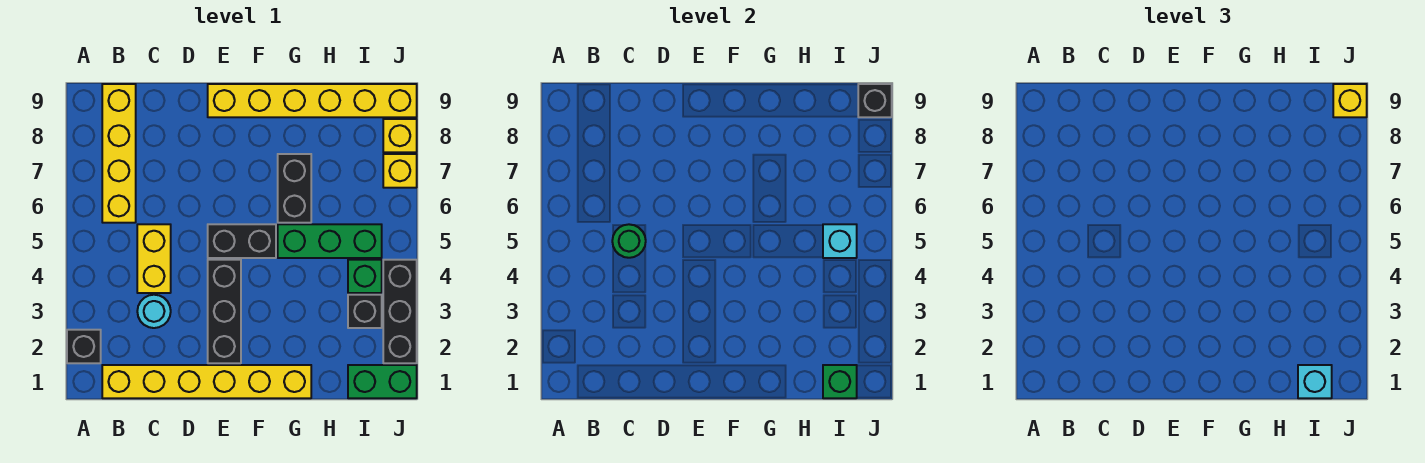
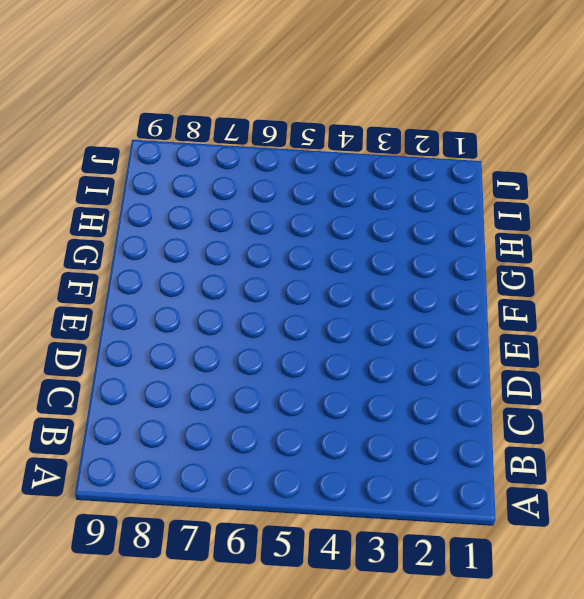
none -> black 1x1 brick [67,330,101,363]
none -> yellow 1x6 brick [102,365,311,398]
none -> yellow 1x4 brick [102,84,136,223]

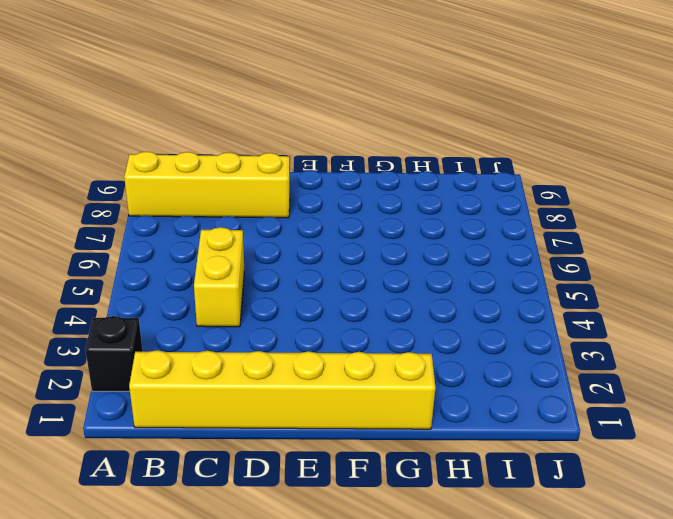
yellow 1x4 brick [124,152,290,218] -> yellow 1x4 brick turned to [102,84,136,223]
none -> cyan 1x1 round brick [137,295,171,328]
none -> black 1x3 brick [208,260,241,363]
none -> black 1x2 brick [208,224,276,258]

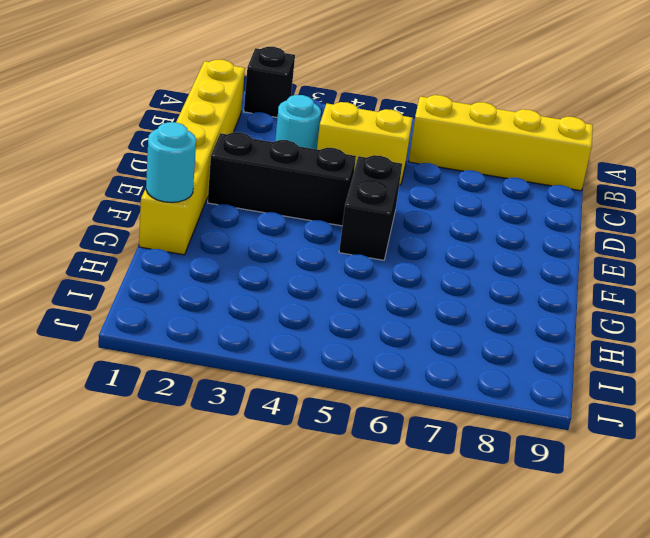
cyan 1x1 round brick [146,122,196,203] -> none
none -> yellow 1x6 brick [208,84,417,117]
none -> green 1x3 brick [278,224,382,258]
none -> black 1x2 brick [278,154,311,223]

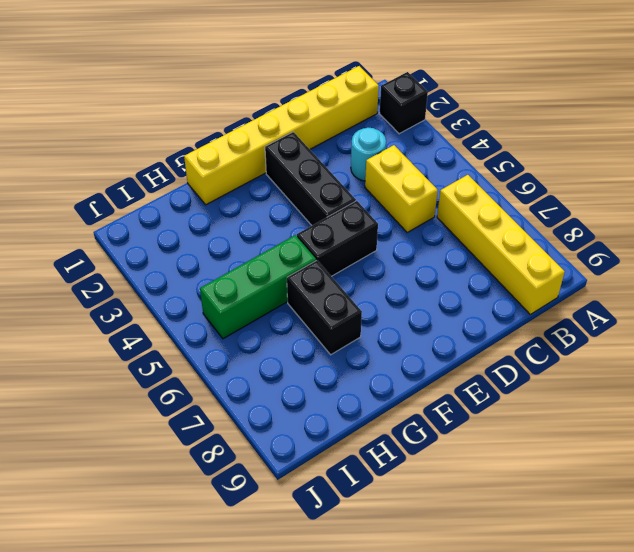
none -> yellow 1x6 brick [208,84,417,117]
none -> green 1x2 brick [348,365,417,398]
none -> black 1x1 brick [348,295,382,328]

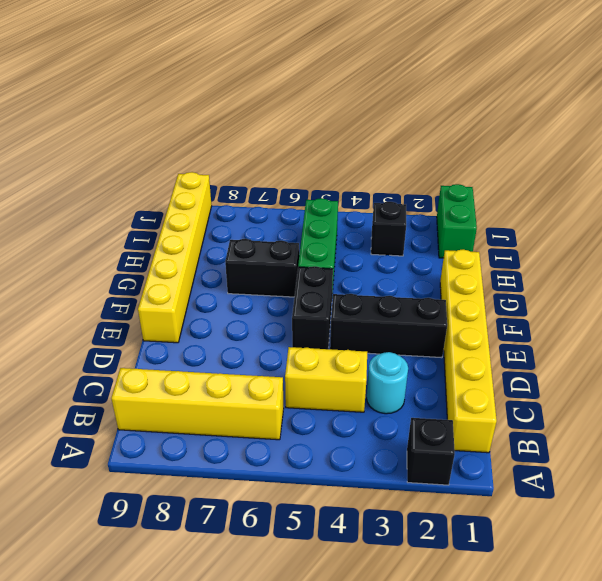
none -> green 1x1 brick [348,260,382,293]
none -> black 1x3 brick [383,260,417,363]
none -> yellow 1x1 brick [383,154,417,188]

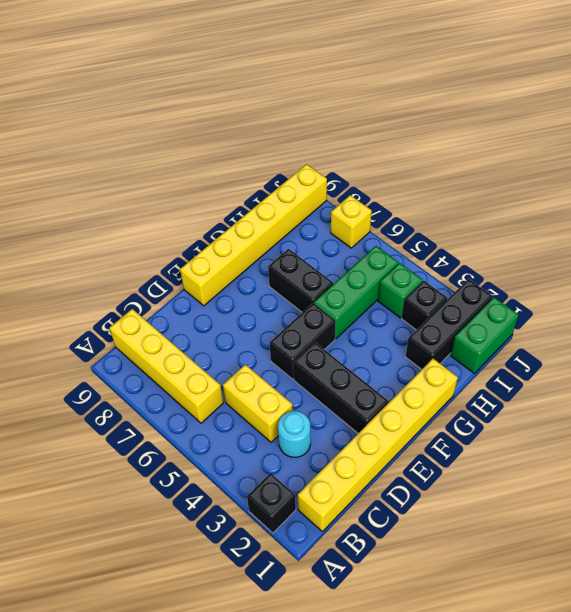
black 1x3 brick [406,279,493,369] -> black 1x3 brick turned to [383,260,417,363]
none -> yellow 1x1 brick [383,119,417,152]
none -> green 1x1 round brick [612,224,646,258]
none -> green 1x1 brick [823,365,857,398]

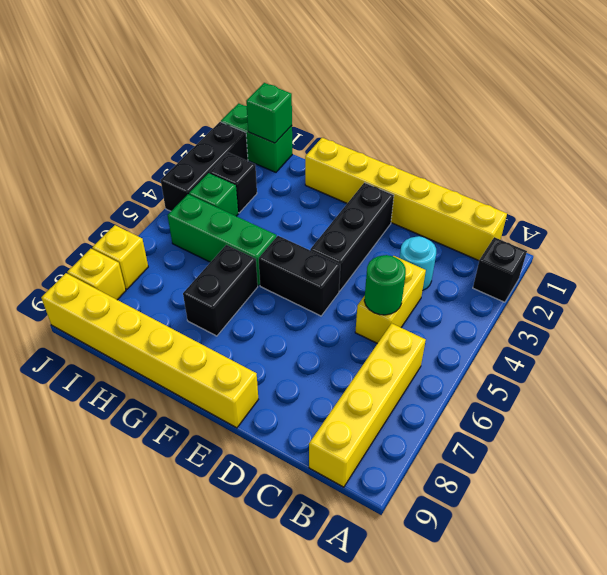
none -> cyan 1x1 brick [823,224,857,258]
none -> black 1x1 brick [858,84,892,117]
none -> cyan 1x1 brick [1298,365,1332,398]

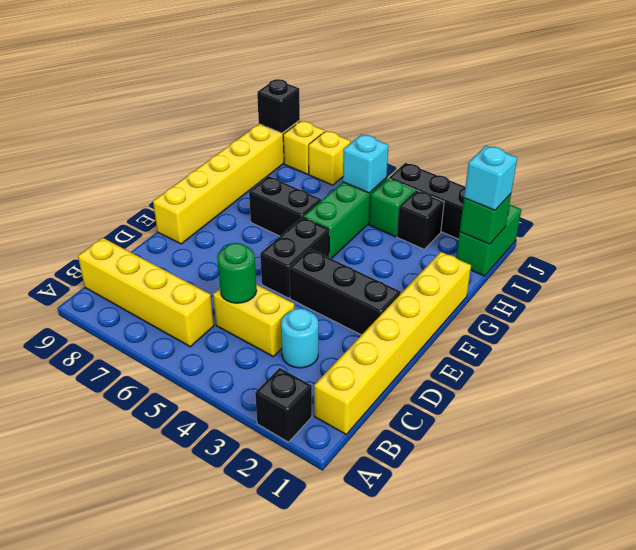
none -> yellow 1x1 brick [1333,84,1367,117]

